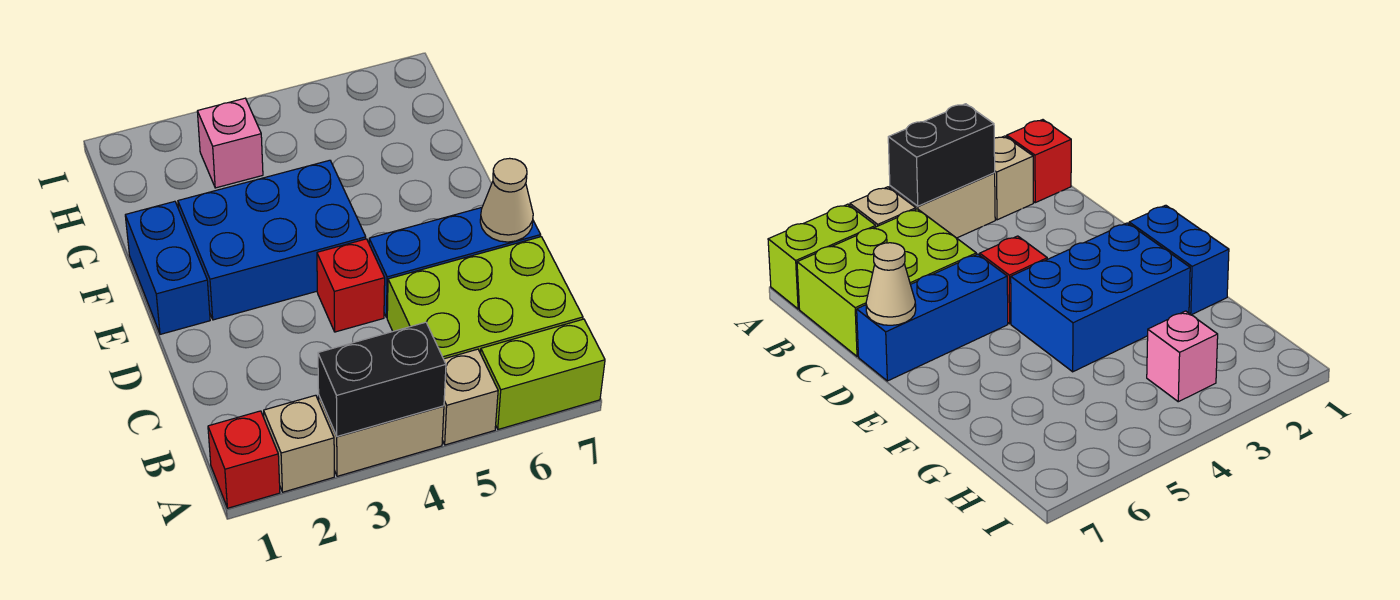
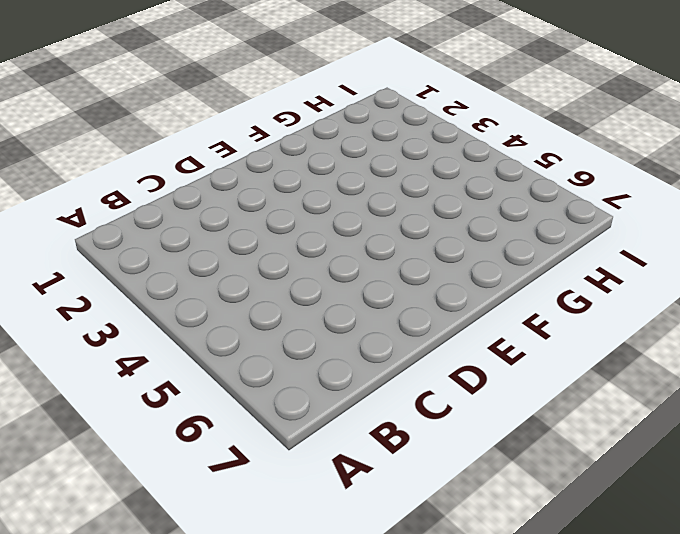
none -> red 1x1 brick [208,411,280,508]
none -> tan 1x1 brick [264,395,334,492]
none -> tan 1x2 brick [318,397,444,476]

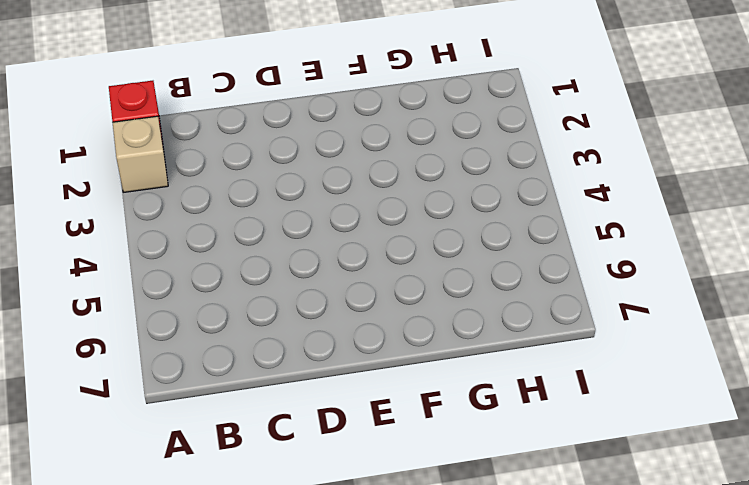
none -> tan 1x2 brick [318,397,444,476]
none -> tan 1x1 brick [442,349,498,445]
none -> lime 1x2 brick [481,319,605,429]

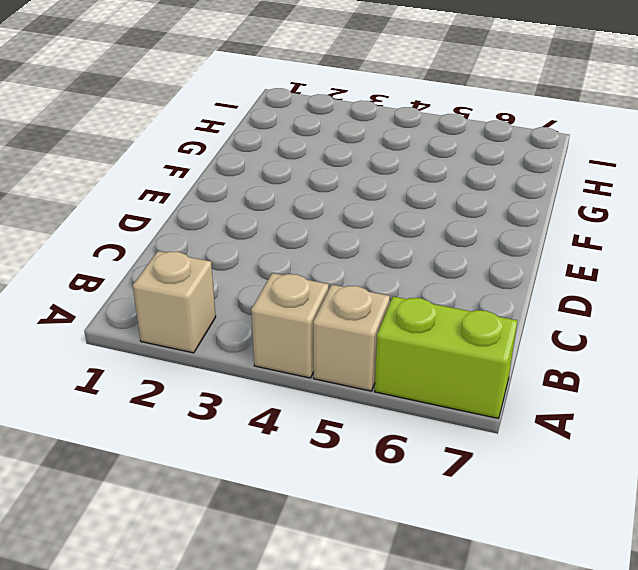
tan 1x1 brick [251,273,329,378] -> tan 1x2 brick [318,397,444,476]
none -> red 1x1 brick [208,411,280,508]
none -> lime 2x3 brick [387,237,583,359]
none -> red 1x1 brick [317,239,385,332]

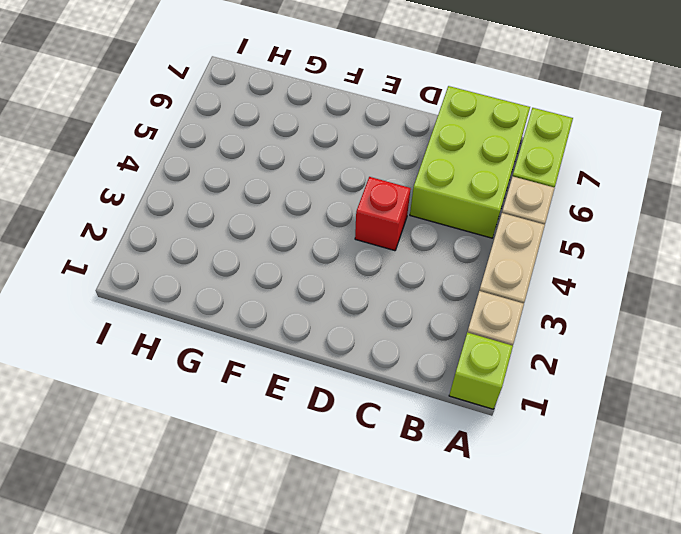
lime 1x1 brick [449,332,513,409] -> red 1x1 brick [208,411,280,508]
none -> blue 1x3 brick [369,208,541,317]
none -> blue 1x2 brick [125,201,210,334]
none -> blue 2x3 brick [178,160,366,320]

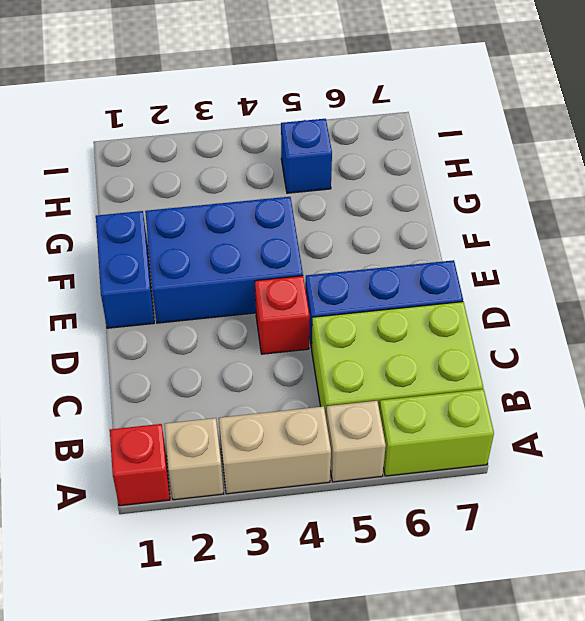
blue 1x1 brick [281,119,332,193] -> none
none -> pink 1x1 brick [197,98,263,188]
none -> black 1x2 brick [318,322,446,436]
none -> tan 1x1 cone [480,158,533,242]

